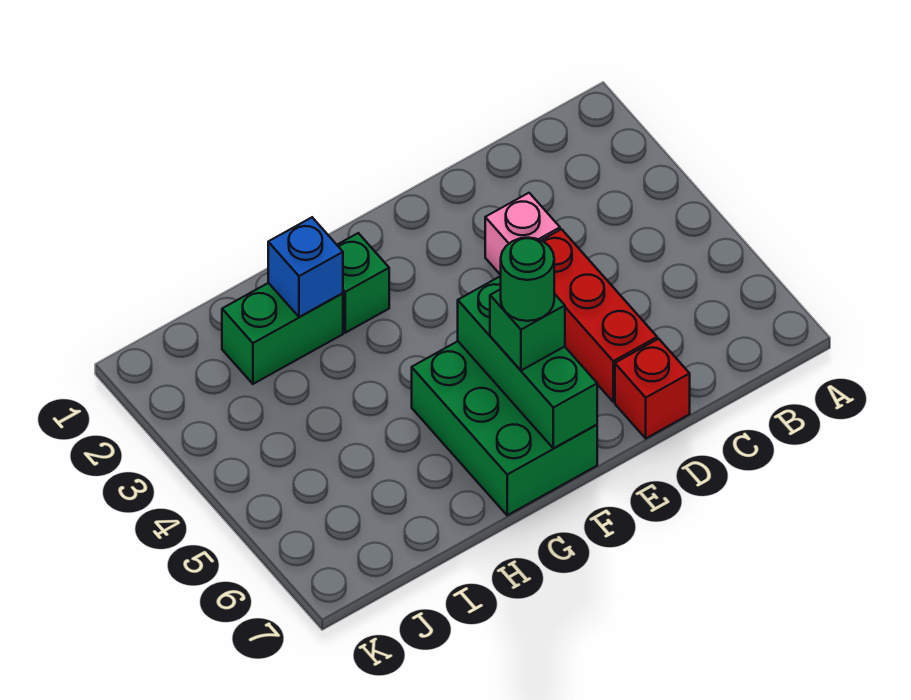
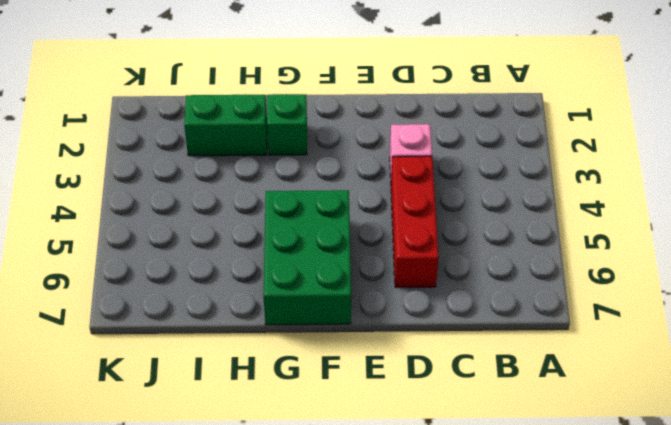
none -> red 1x1 brick [615,339,690,438]
none -> green 1x3 brick [458,276,597,448]

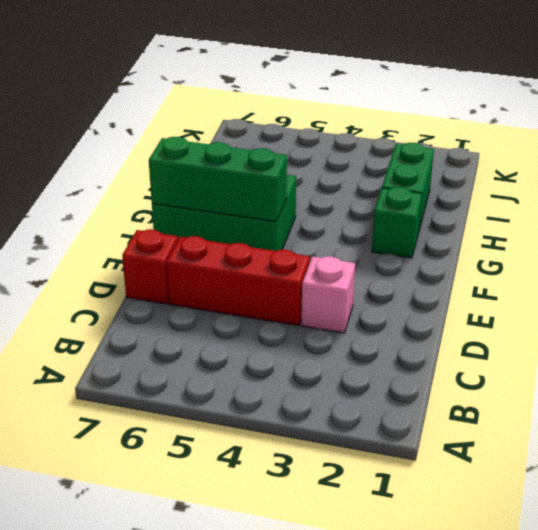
none -> blue 1x1 brick [268,217,343,317]
none -> green 1x1 brick [490,289,565,370]

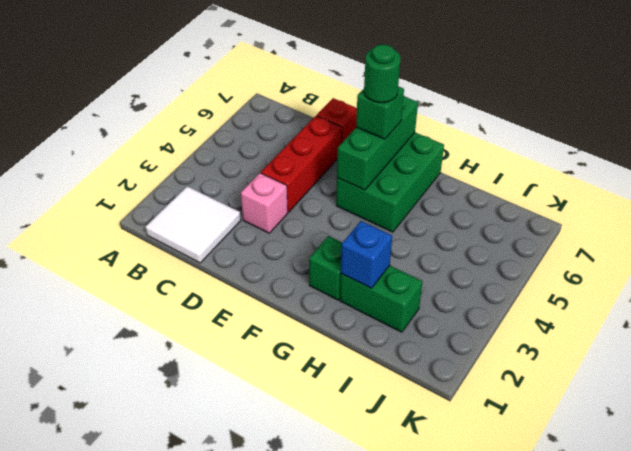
white 2x2 tile [146,186,241,263] -> none

